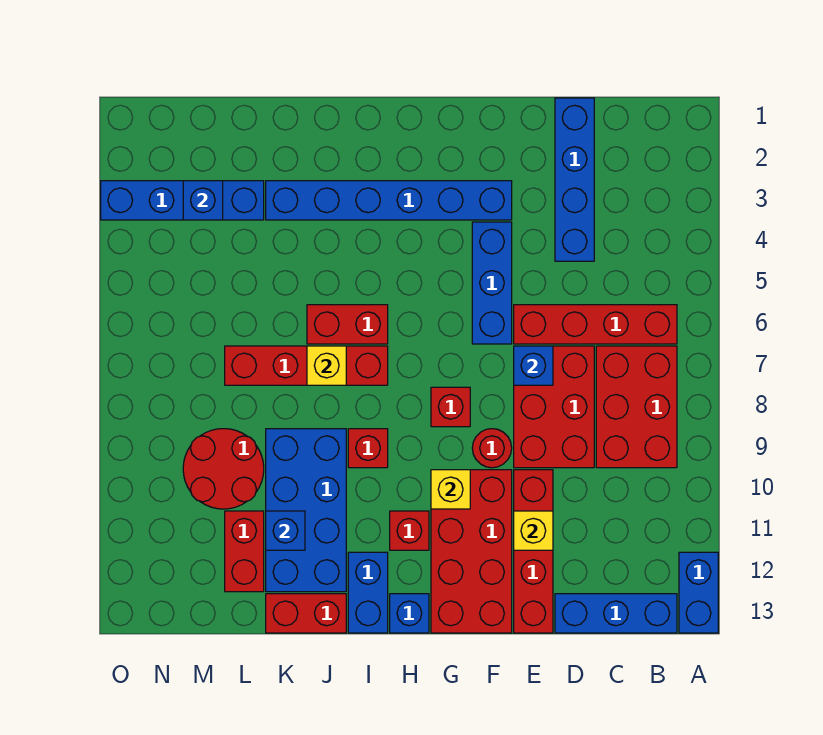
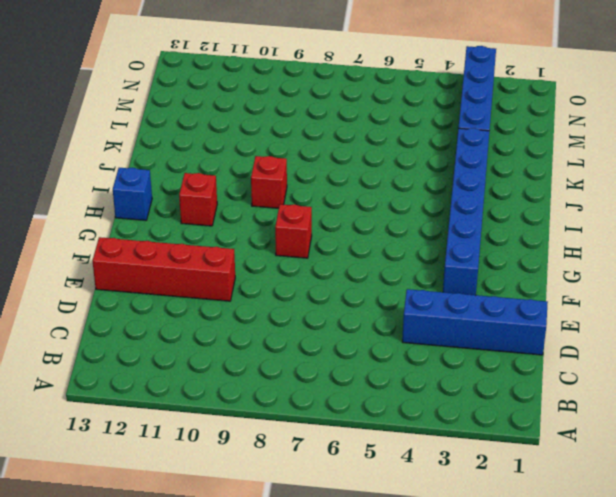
none -> blue 1x2 brick [679,552,718,633]
none -> red 1x4 brick [514,305,677,344]
none -> red 2x3 brick [596,346,677,468]

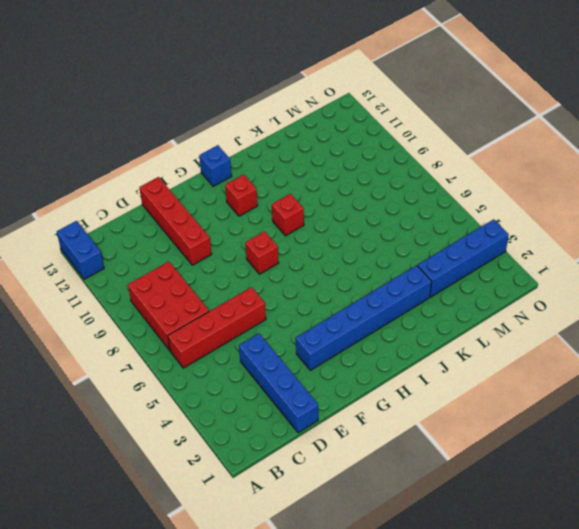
none -> blue 1x3 brick [555,594,677,633]
none -> red 2x3 brick [514,346,594,468]
none -> blue 1x3 brick [472,222,512,344]

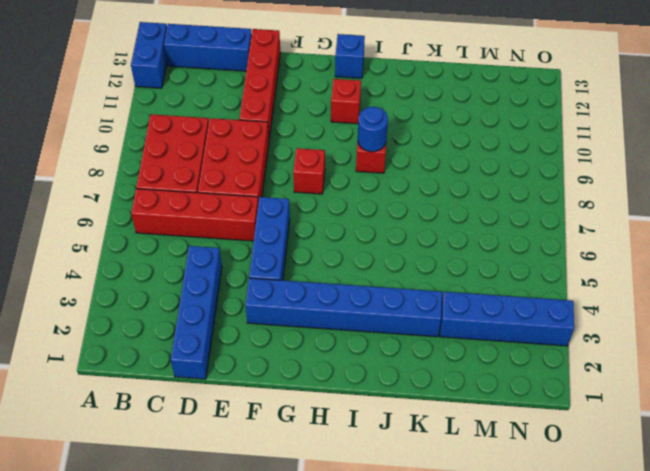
blue 1x1 round brick [358,107,388,152] -> none
none -> red 1x1 round brick [472,429,512,468]
none -> red 2x4 brick [431,470,512,633]
none -> red 1x2 brick [307,305,388,344]

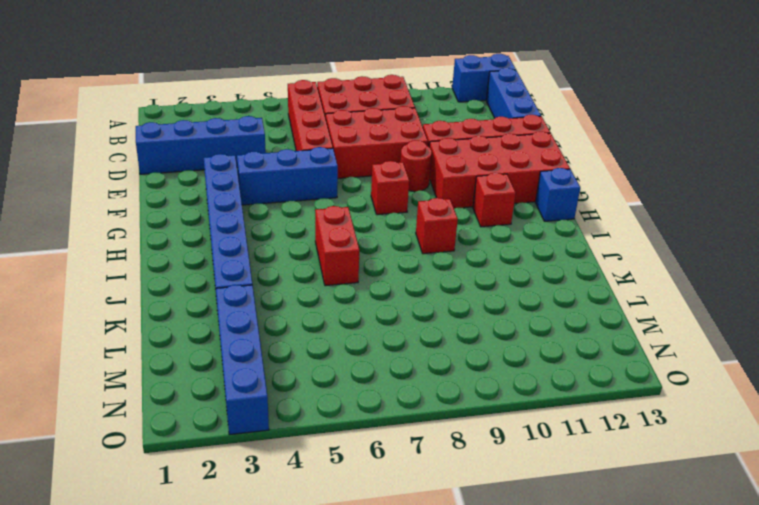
none -> red 1x4 brick [225,346,388,385]
none -> blue 1x2 brick [348,552,388,633]
none -> blue 2x4 brick [266,429,346,592]

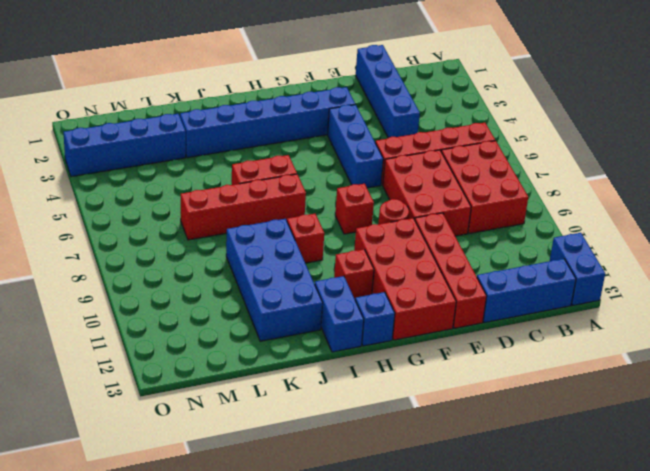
none -> red 1x2 brick [266,594,346,633]
none -> red 2x2 round brick [183,429,264,509]
none -> red 1x2 brick [225,511,264,592]

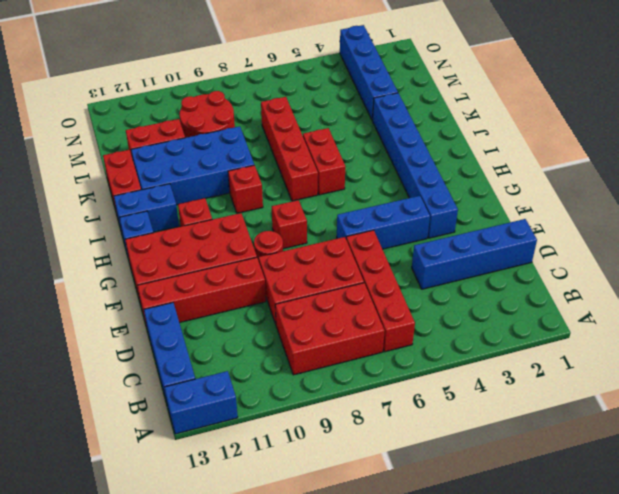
none -> blue 1x1 brick [514,346,553,385]
none -> yellow 1x1 brick [514,511,553,550]
none -> yellow 1x1 brick [431,470,470,509]

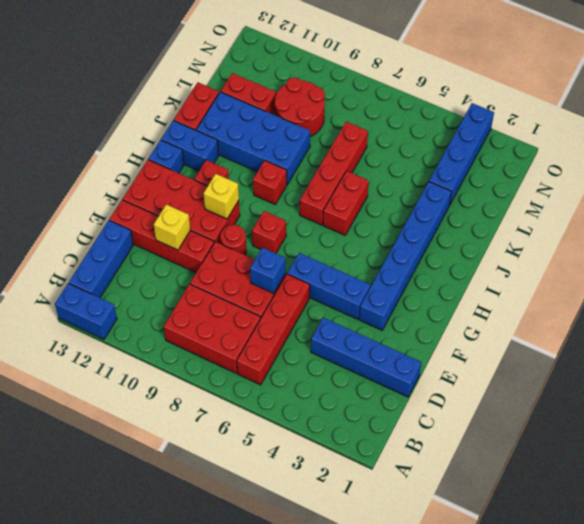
none -> yellow 1x1 brick [307,346,346,385]
none -> blue 1x1 brick [266,511,305,550]
none -> blue 1x1 brick [183,181,223,220]

